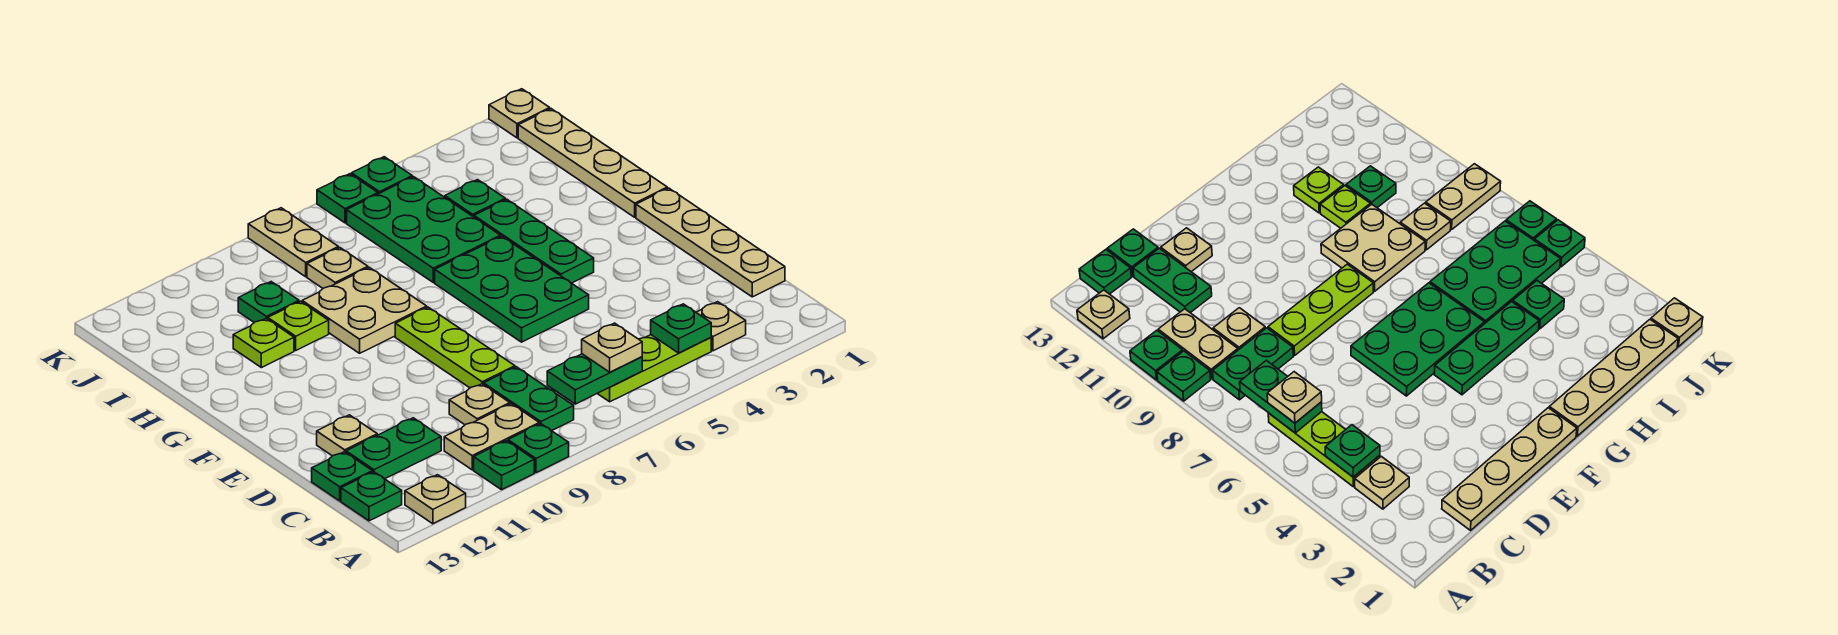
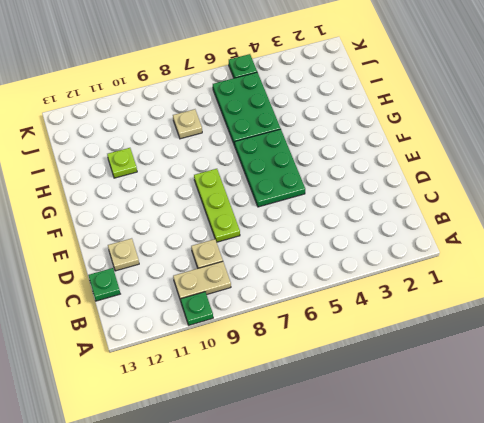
none -> green 1x1 plate [508,424,569,473]
none -> tan 1x1 plate [405,475,466,524]
none -> tan 1x1 plate [696,302,746,351]
none -> lime 1x3 plate [597,335,711,402]

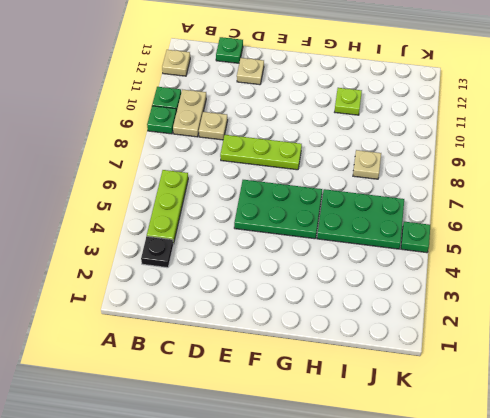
black 1x1 plate [141,236,173,268] -> tan 1x1 plate [696,302,746,351]
none -> green 1x2 plate [484,367,574,431]
none -> green 1x1 plate [341,472,402,521]
none -> tan 1x4 plate [636,188,785,297]
none -> green 1x2 plate [346,418,441,479]

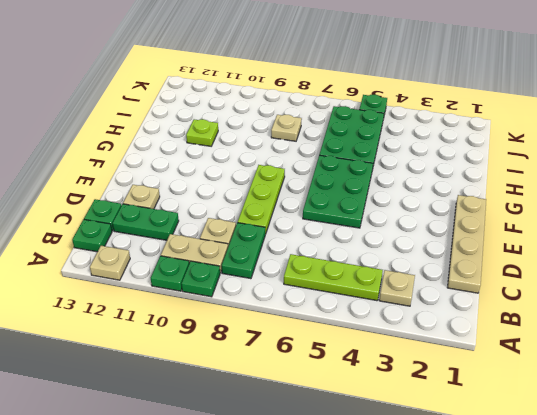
none -> green 1x3 plate [474,199,594,283]
none -> tan 1x4 plate [518,109,667,217]
none -> tan 2x2 plate [302,267,427,353]
none -> lime 1x1 plate [268,301,329,350]

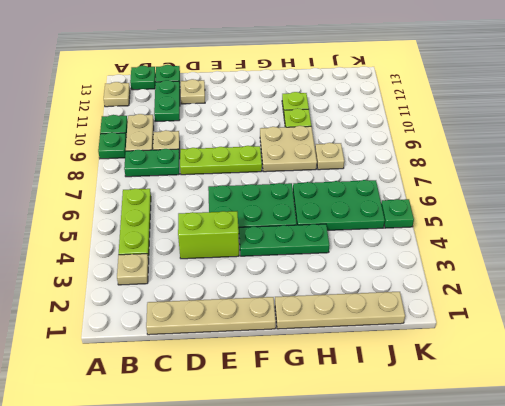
lime 1x2 brick [178,211,239,259] -> none
none -> green 1x1 plate [445,180,505,217]
none -> green 1x1 plate [238,282,299,322]
none -> tan 1x2 plate [248,208,338,277]
none -> tan 1x1 plate [489,89,550,138]

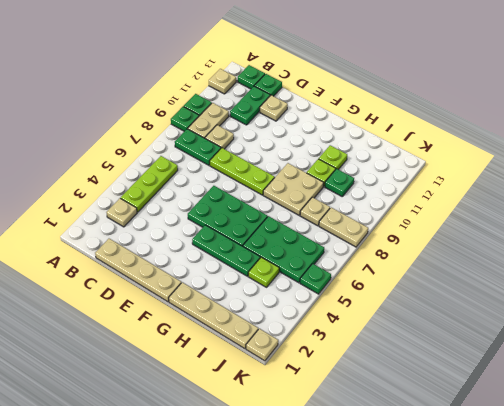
lime 1x1 plate [248,257,279,287] -> green 1x1 plate [445,180,505,217]
none -> green 1x1 plate [317,174,378,223]
none -> green 1x1 plate [651,304,711,353]
none -> green 1x2 plate [547,354,642,404]
none -> tan 1x1 plate [582,323,642,372]

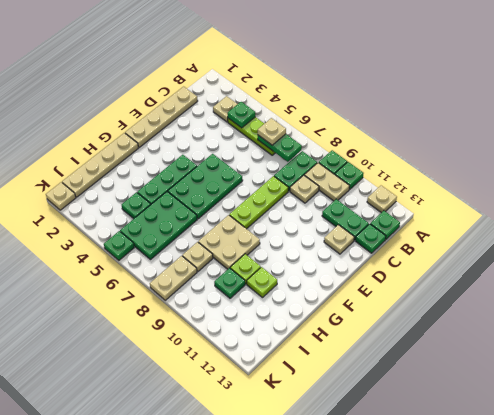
none -> green 1x1 plate [317,174,378,223]

